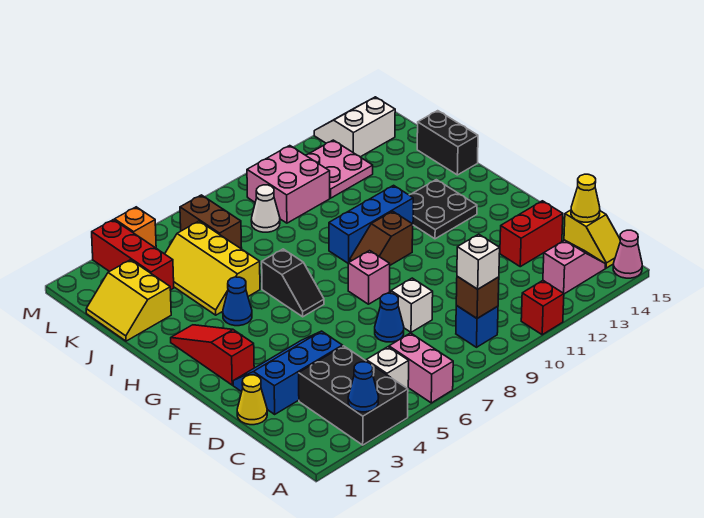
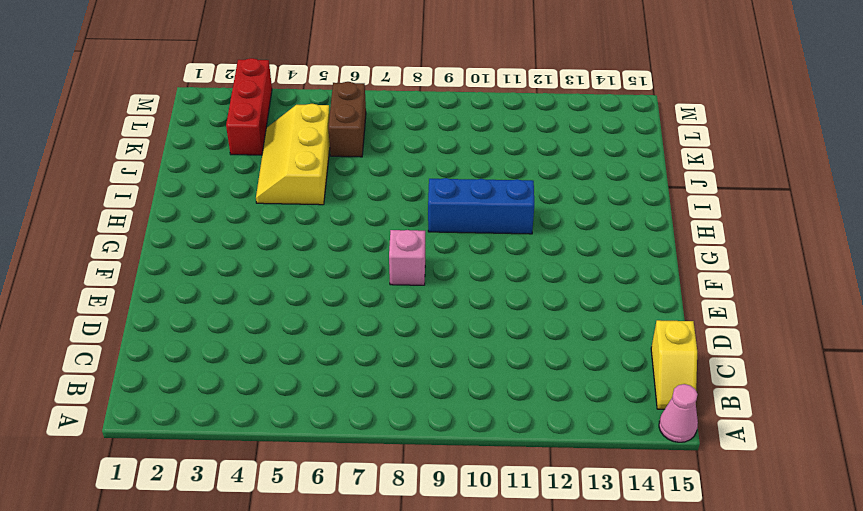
none -> black 2x3 brick [299,346,408,445]
none -> pink 1x2 brick [389,333,453,403]
none -> red 1x1 brick [521,281,564,335]
none -> white 1x1 brick [366,347,409,389]

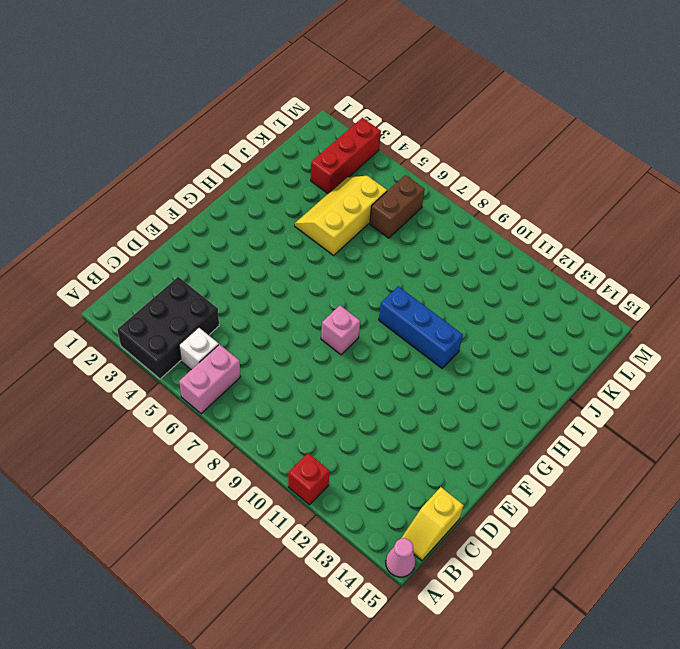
none -> blue 1x1 brick [456,306,498,347]
none -> pink 1x2 slope [543,240,605,294]
none -> yellow 1x1 cone [237,375,267,425]
none -> blue 2x3 slope [233,331,343,414]

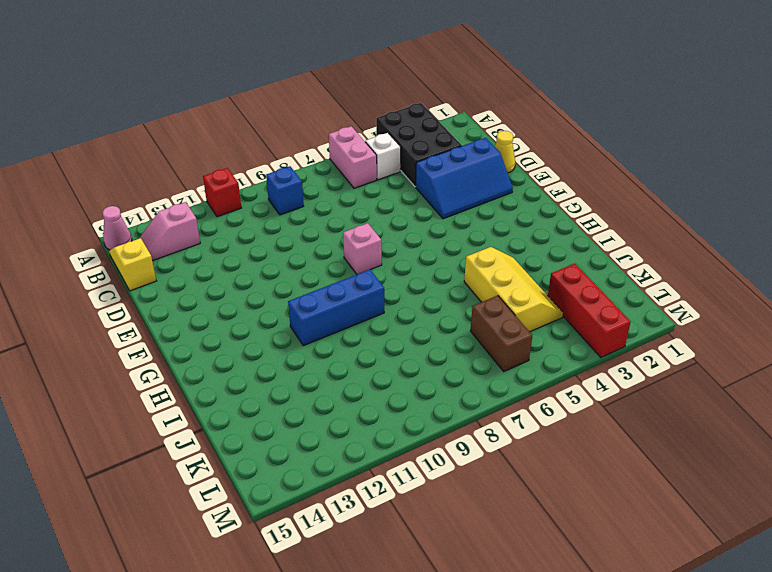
none -> blue 1x1 cone [375,293,404,342]
none -> white 1x1 brick [391,278,433,332]
none -> red 1x2 brick [500,201,563,267]
none -> red 1x3 slope [171,325,254,385]

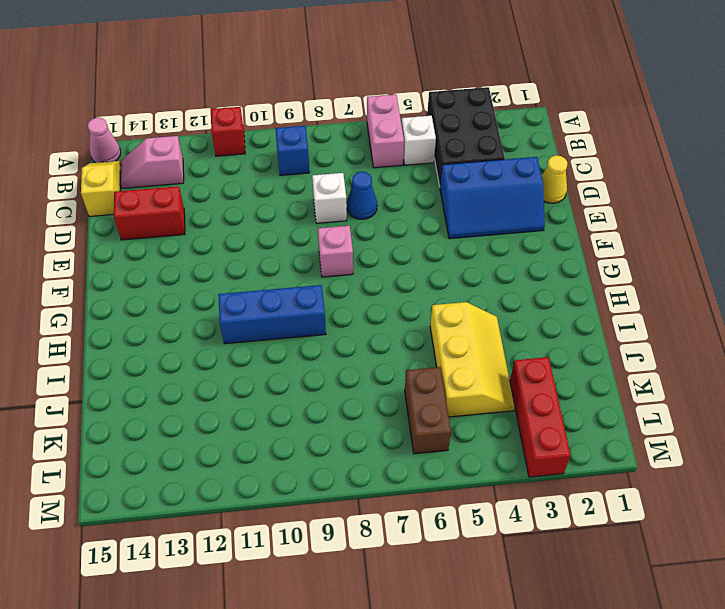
none -> red 1x3 slope [171,325,254,385]
none -> black 1x2 slope [262,249,324,317]
none -> brown 1x2 slope [350,211,413,265]
none -> black 2x2 plate [410,180,477,239]

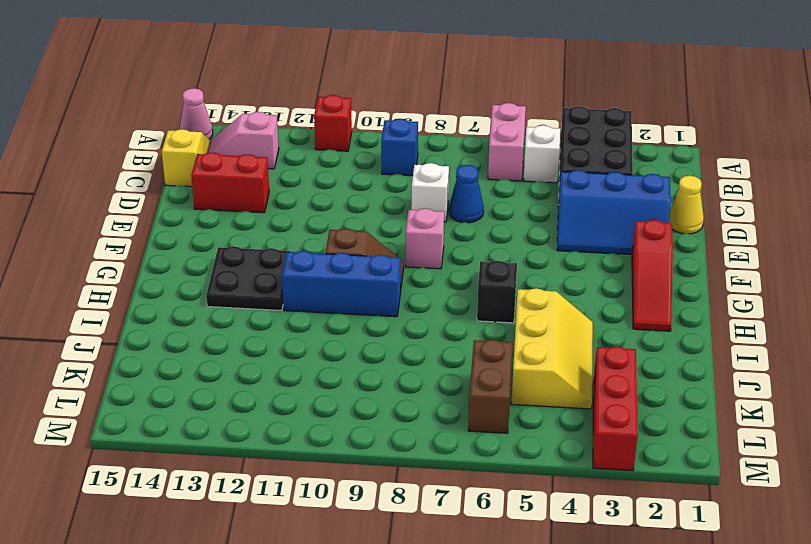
none -> blue 1x1 cone [223,277,252,326]
none -> black 1x2 brick [417,111,478,175]
none -> yellow 2x2 slope [86,260,171,341]
none -> white 1x1 cone [251,185,280,232]

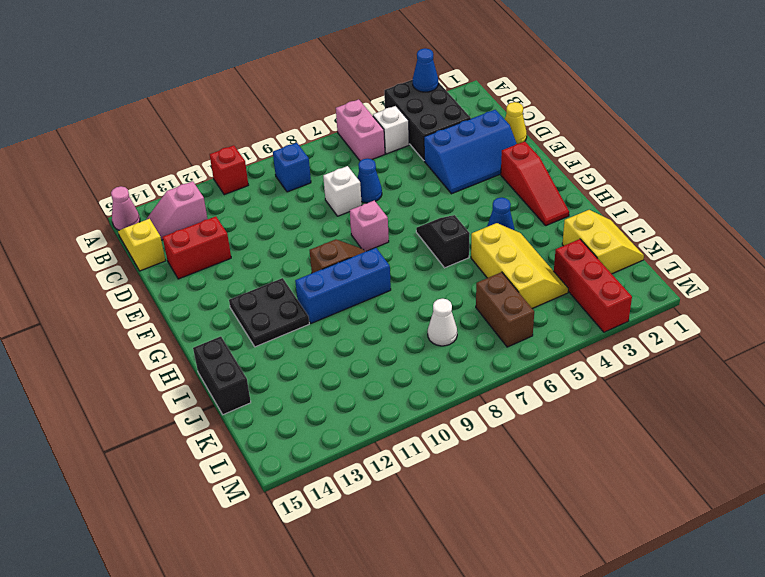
none -> pink 2x2 brick [247,146,330,223]
none -> pink 2x2 plate [306,140,373,198]
none -> white 2x2 slope [314,97,395,157]
none -> orange 1x1 brick [115,207,156,248]

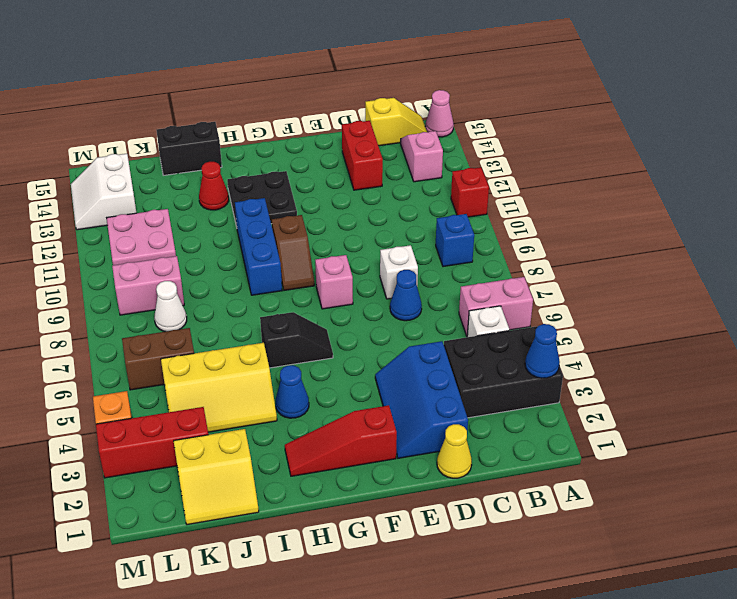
red 1x1 cone [199,162,229,210] -> none
pink 1x2 brick [112,256,184,315] -> pink 2x2 brick [247,146,330,223]
none -> brown 1x1 brick [456,276,499,319]
none -> yellow 1x1 cone [571,174,600,222]
none -> white 1x1 brick [457,234,500,289]

